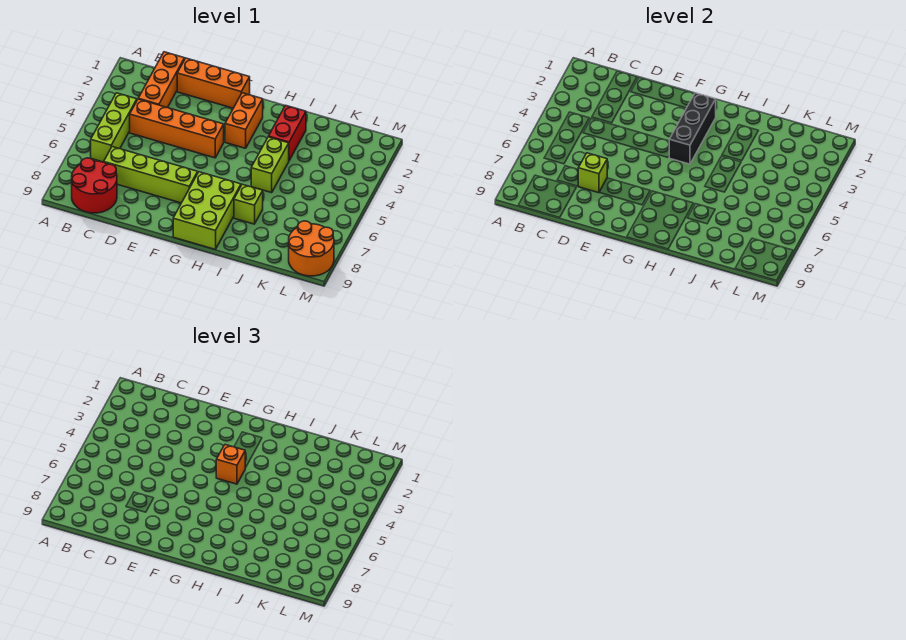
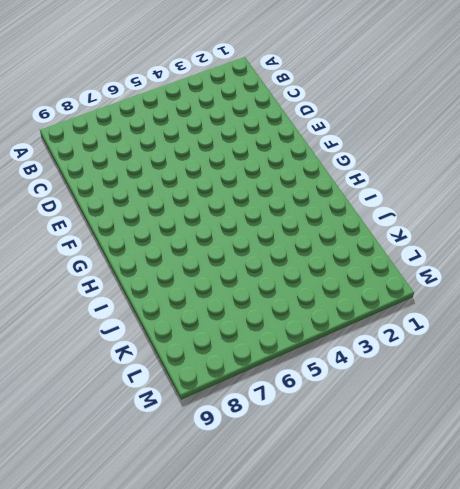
none -> lime 1x3 brick [91,93,137,162]
none -> red 2x2 round brick [72,158,117,213]
none -> orange 1x3 brick [138,52,185,108]

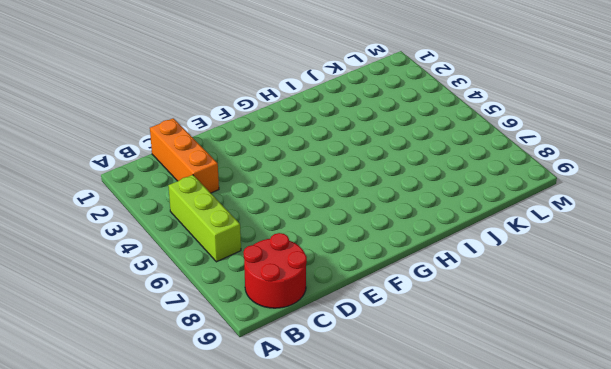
none -> orange 1x4 brick [130,99,224,158]
none -> lime 1x4 brick [104,147,198,203]
none -> orange 1x3 brick [177,58,250,108]

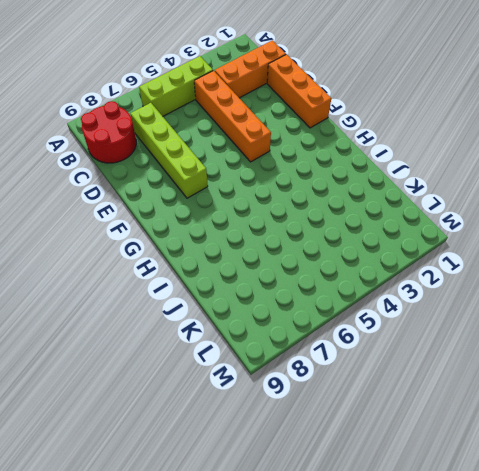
none -> orange 1x2 brick [225,93,263,148]
none -> lime 2x3 brick [173,172,241,249]
none -> red 1x2 brick [268,105,306,160]

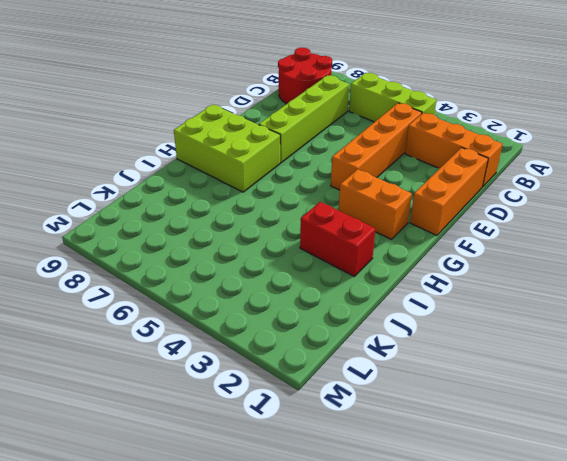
none -> lime 1x2 brick [251,137,289,193]
none -> lime 1x1 brick [234,184,263,224]
none -> orange 2x2 round brick [289,221,334,276]

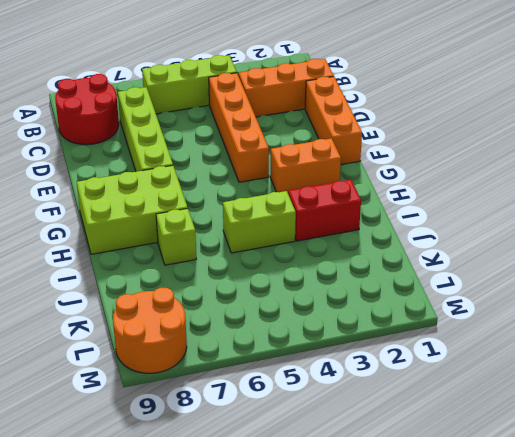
none -> lime 1x1 brick [578,153,607,193]
none -> black 1x3 brick [669,93,716,164]
none -> orange 1x1 brick [216,445,245,484]

